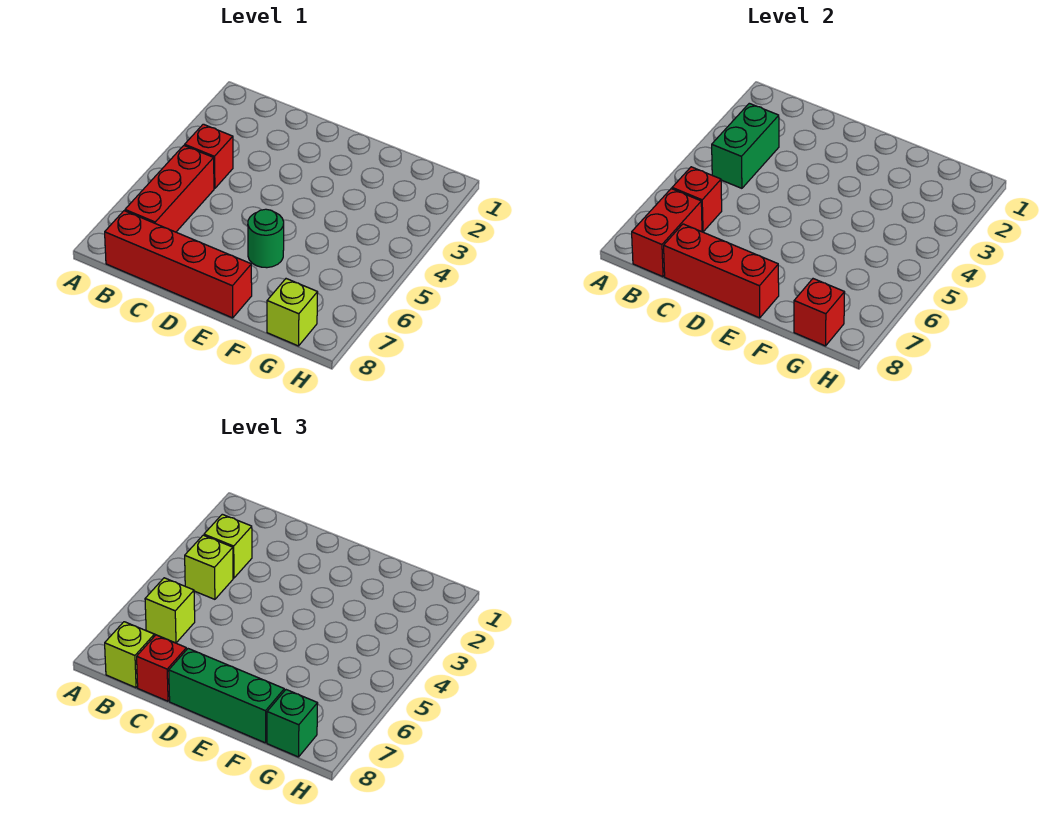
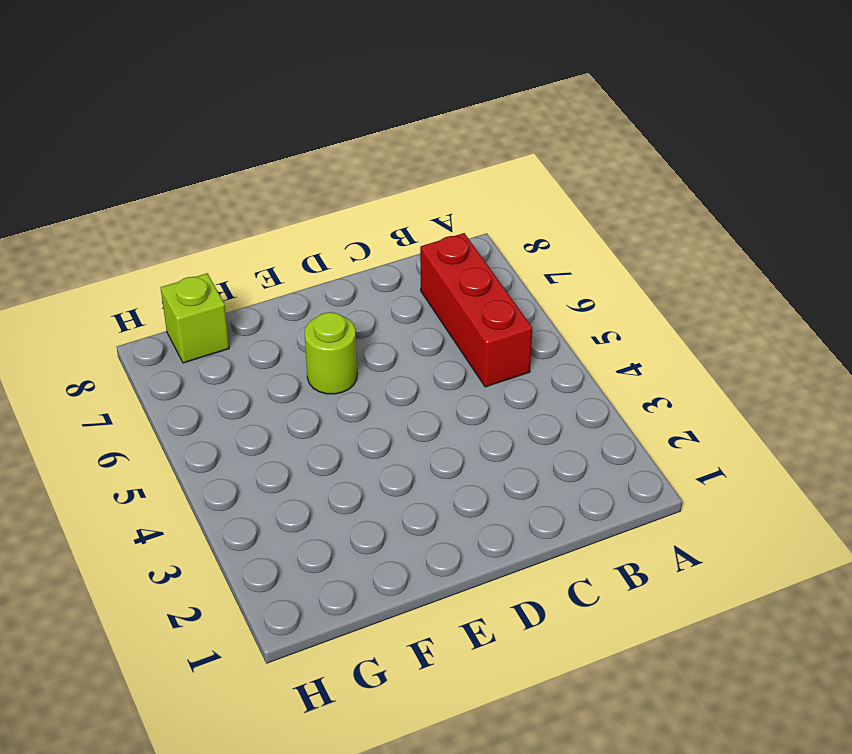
lime 1x1 round brick [305,312,357,394] -> green 1x1 round brick [248,209,284,268]
none -> red 1x1 brick [185,124,233,188]
none -> red 1x4 brick [105,211,252,318]
none -> green 1x2 brick [712,103,779,188]

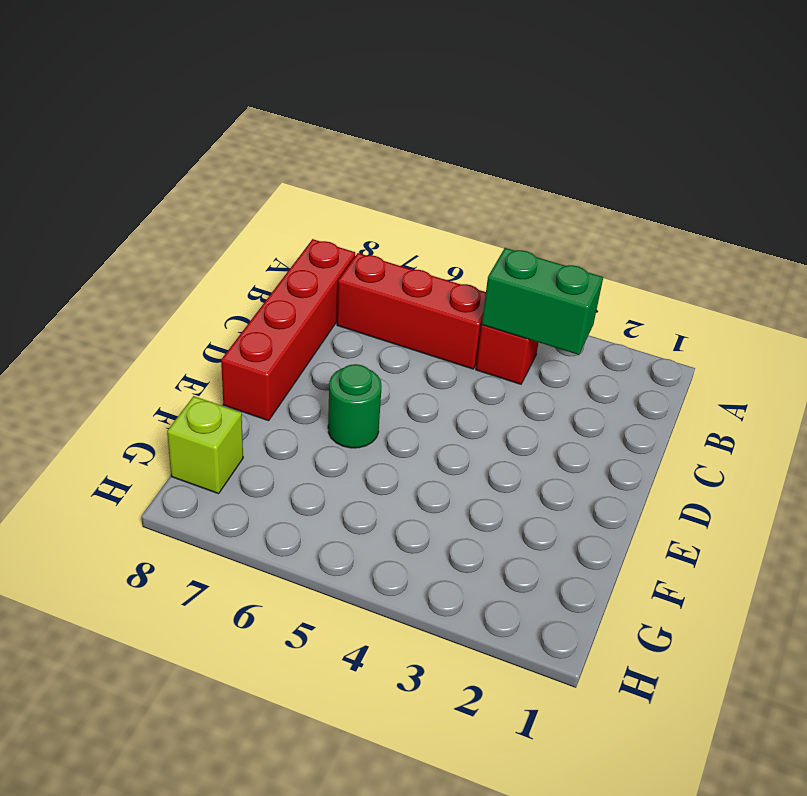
none -> red 1x1 brick [672,167,722,232]
none -> red 1x2 brick [632,189,702,277]
none -> red 1x3 brick [664,224,779,318]

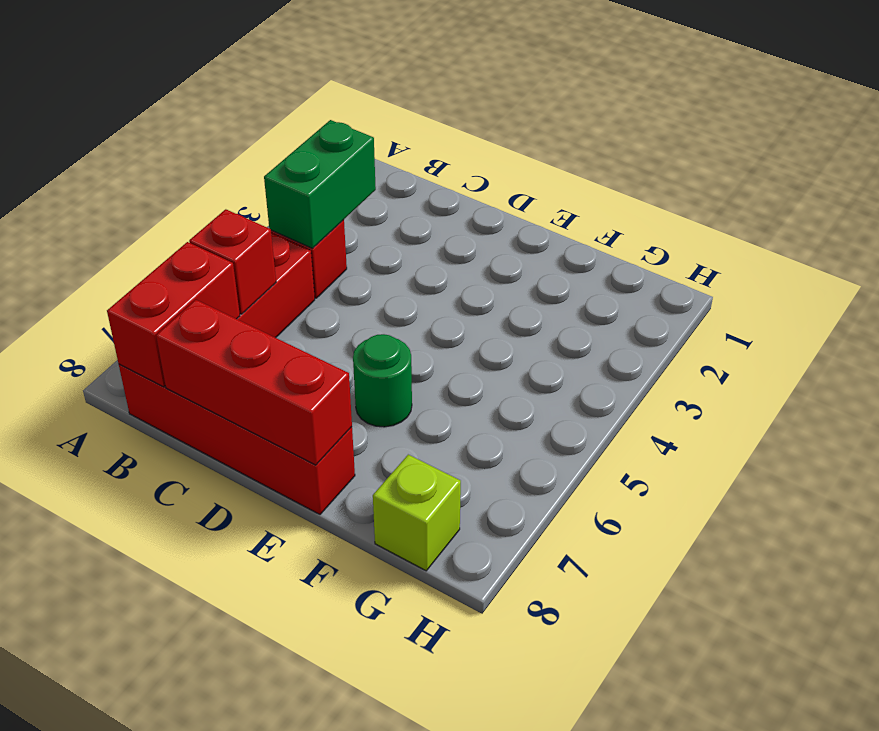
none -> red 1x1 brick [794,279,845,346]
none -> lime 1x1 brick [204,514,252,578]
none -> lime 1x1 brick [185,535,233,599]

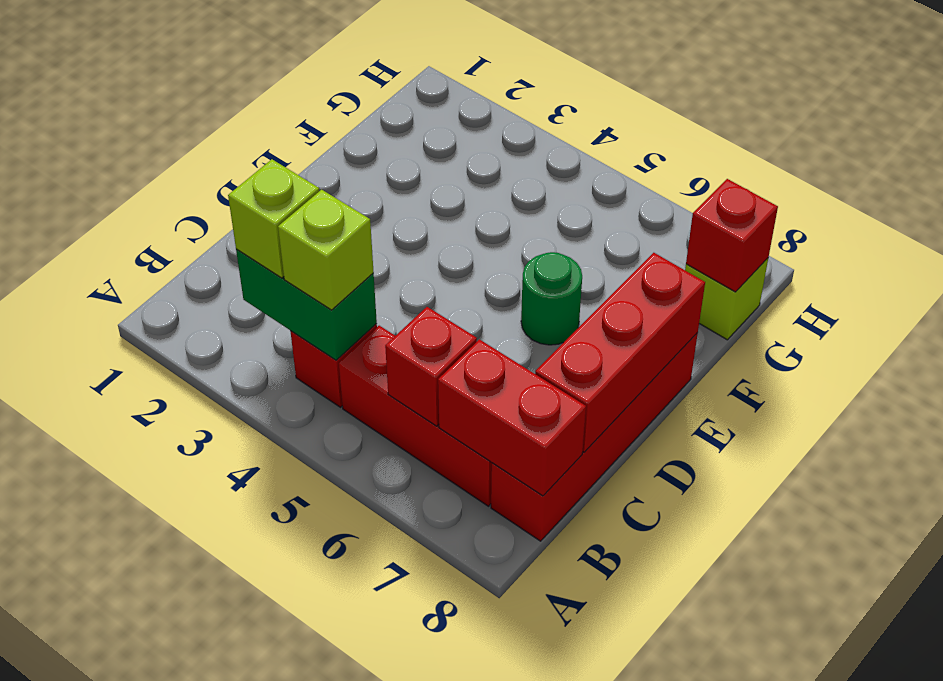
none -> lime 1x1 brick [145,578,195,643]
none -> lime 1x1 brick [105,622,154,688]
none -> red 1x1 brick [137,635,186,701]

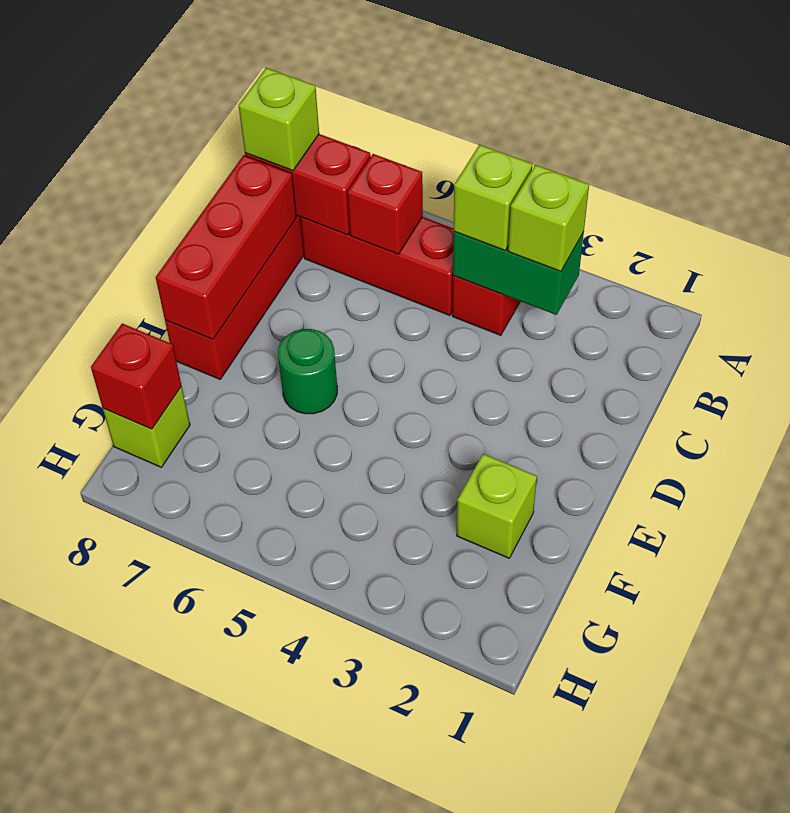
lime 1x1 brick [457,454,537,558] -> lime 1x1 brick moved to [145,578,195,643]
none -> red 1x1 brick [137,635,186,701]
none -> green 1x3 brick [169,649,284,743]
none -> green 1x1 brick [267,690,318,757]

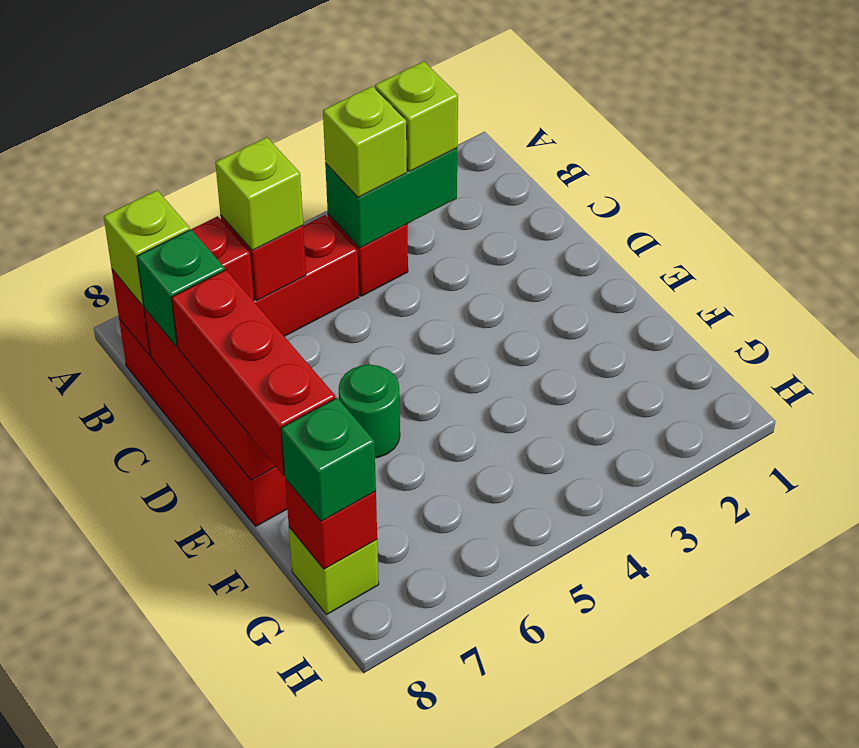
green 1x1 brick [137,230,225,346] -> red 1x1 brick [137,635,186,701]
red 1x3 brick [172,270,335,476] -> green 1x3 brick [169,649,284,743]

